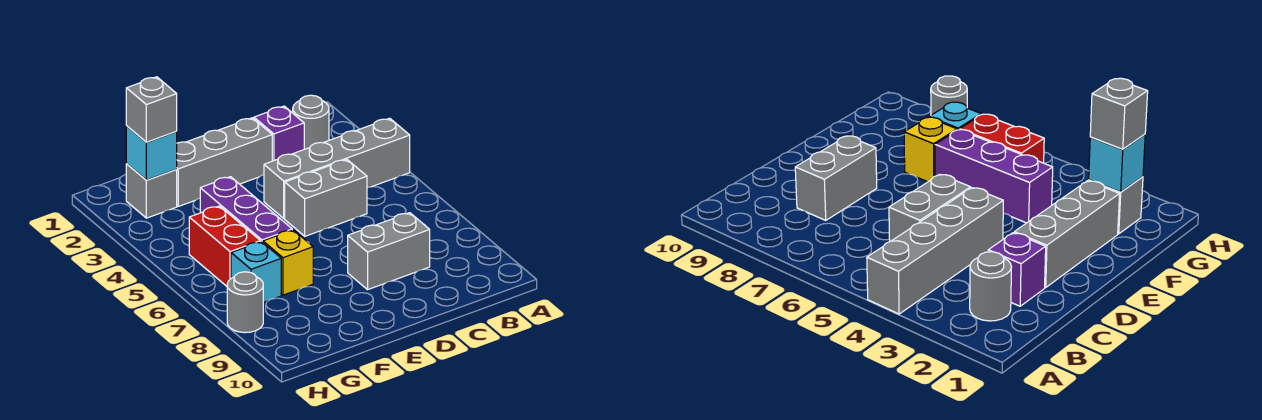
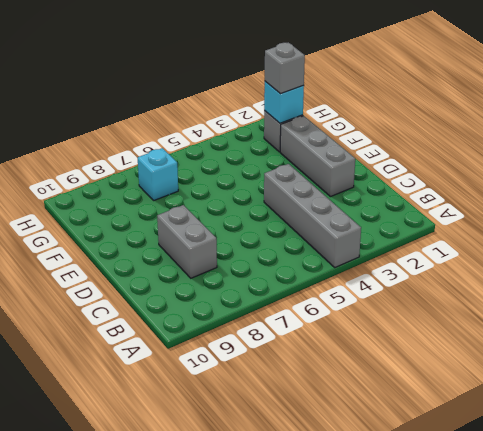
none -> grey 1x1 round brick [293,95,329,149]
none -> purple 1x1 brick [254,106,304,161]
none -> grey 1x2 brick [285,159,367,236]

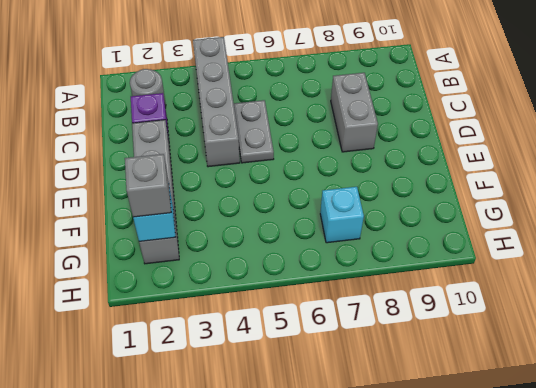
grey 1x2 plate [234,100,274,163] -> grey 1x2 brick [285,159,367,236]
none -> purple 1x3 brick [200,177,292,242]
none -> yellow 1x1 brick [263,230,313,295]
none -> red 1x2 brick [189,206,260,286]

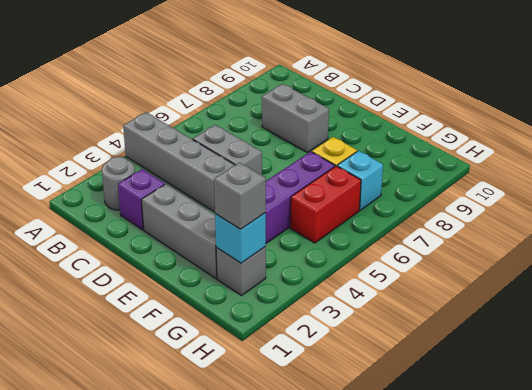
none -> grey 1x1 round brick [227,272,263,333]

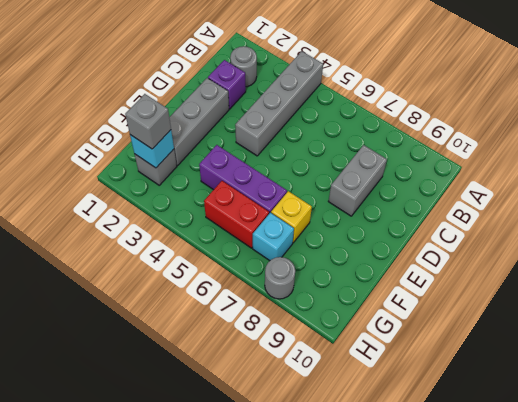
none -> grey 1x2 brick [285,159,367,236]

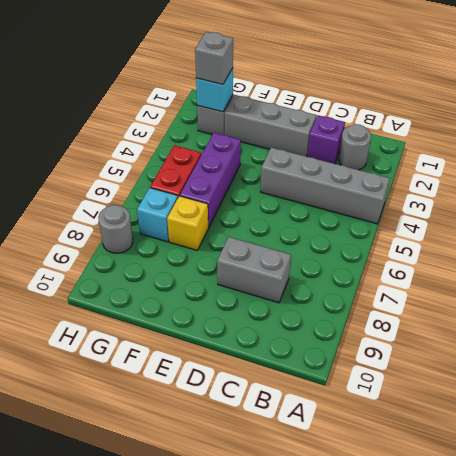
none -> grey 1x2 brick [285,159,367,236]

